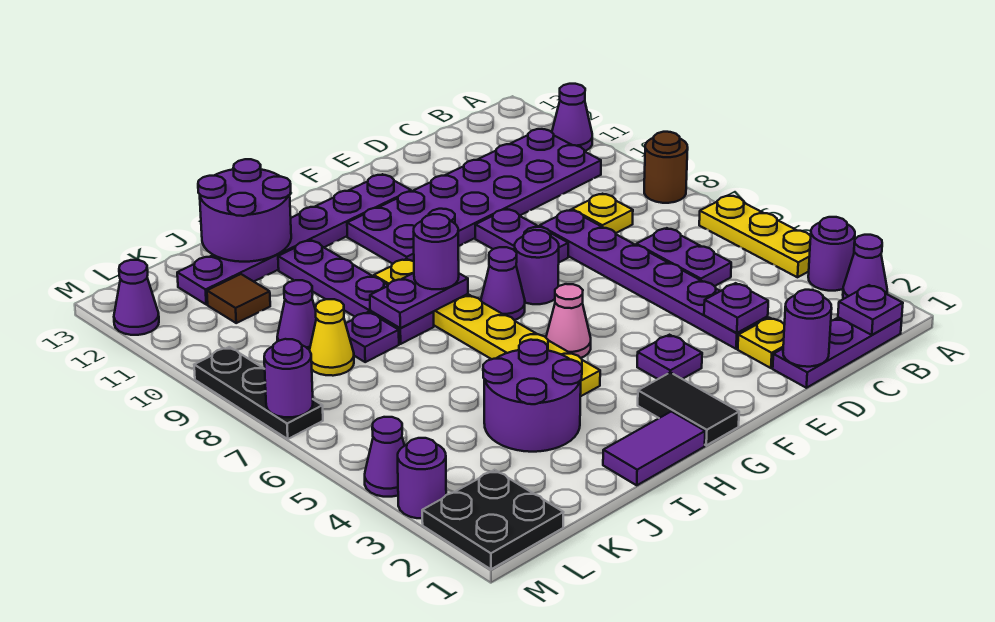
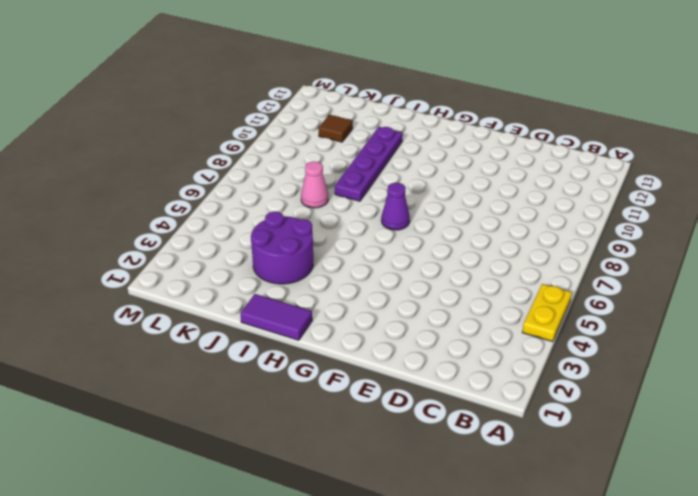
yellow 1x2 plate [522,284,572,342] -> yellow 1x3 plate [699,195,811,277]
pink 1x1 cone [301,161,328,208] -> pink 1x1 cone moved to [546,284,591,358]
none -> purple 1x1 cone [843,235,887,299]
none -> purple 1x1 round brick [808,217,855,291]
none -> brown 1x1 round brick [644,132,688,203]
none -> purple 1x1 cone [552,84,592,151]

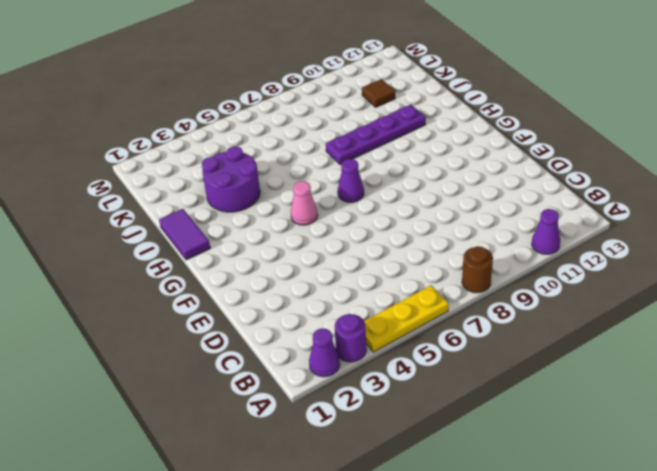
none -> purple 1x3 plate [773,317,902,388]
none -> purple 2x6 plate [347,129,601,264]
none -> purple 1x2 plate [636,228,731,286]
none -> yellow 1x1 plate [572,194,633,233]

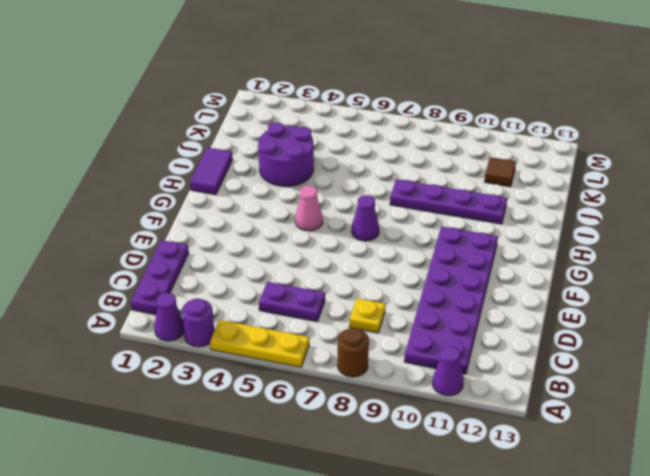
none -> yellow 1x1 plate [738,318,784,368]
none -> purple 1x6 plate [540,210,768,349]
none -> purple 1x2 plate [475,209,568,262]
none -> purple 1x1 plate [637,335,702,379]

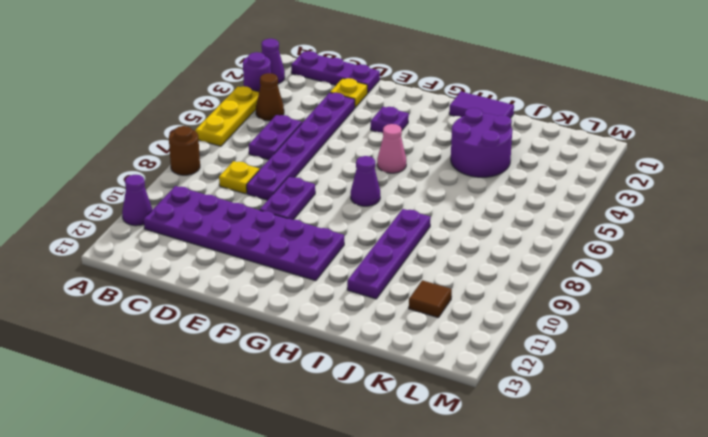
brown 1x1 cone [256,73,284,121] -> none
none -> purple 1x1 round brick [515,230,559,304]
none -> purple 1x6 plate [177,174,411,304]
none -> black 1x2 tile [638,372,739,445]
none -> yellow 1x6 plate [374,259,600,397]

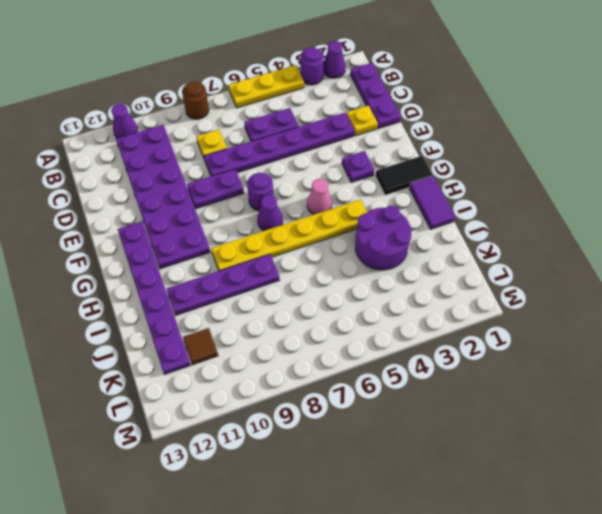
none -> purple 1x1 plate [346,312,399,362]
none -> yellow 1x1 cone [310,299,354,376]
none -> purple 1x1 cone [277,280,316,350]
none -> black 2x2 plate [422,470,563,569]

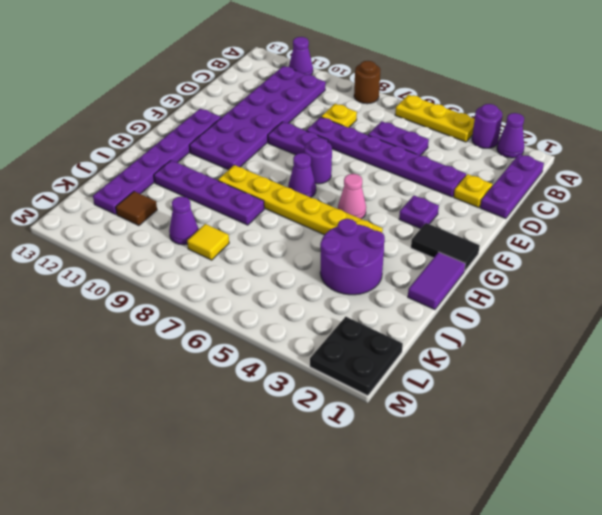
yellow 1x1 tile [187,224,229,260] -> yellow 1x1 cone [310,299,354,376]
none -> purple 1x1 plate [346,312,399,362]
none -> purple 1x1 round brick [398,438,446,519]
none -> purple 1x1 cone [365,417,405,497]
none -> black 1x3 plate [194,347,323,439]

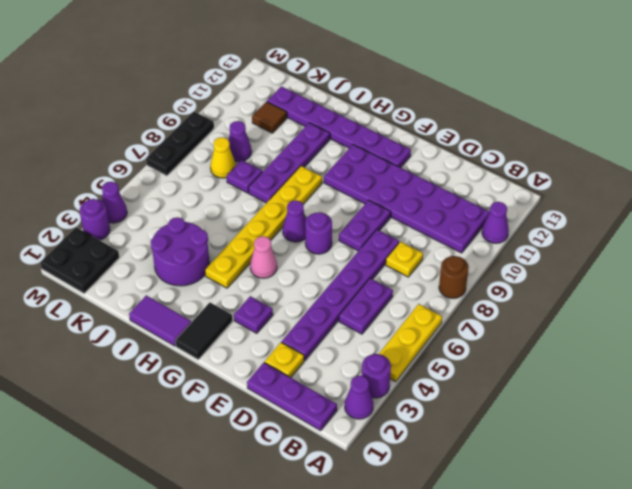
none -> purple 1x1 cone [114,260,159,335]
none -> purple 1x1 plate [838,285,903,335]
none -> purple 1x1 round brick [783,290,832,367]
none -> purple 1x1 plate [704,283,768,333]

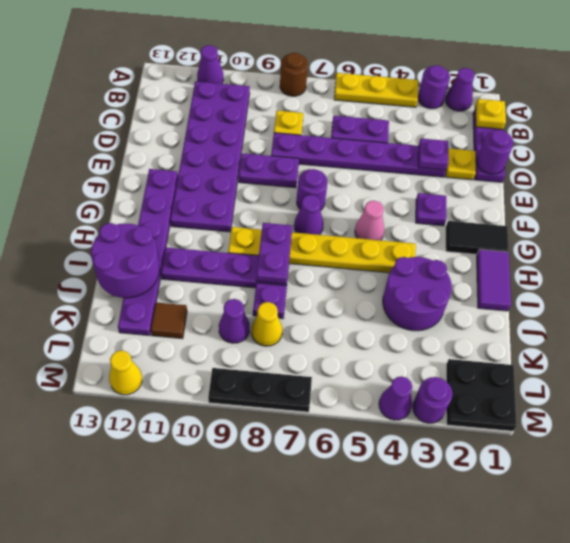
yellow 1x1 plate [476,99,506,129] -> purple 1x1 plate [838,285,903,335]
yellow 1x1 cone [109,350,142,395] -> purple 1x1 cone [114,260,159,335]
none -> purple 1x1 round brick [264,339,313,417]
none -> purple 1x1 round brick [414,214,459,289]

